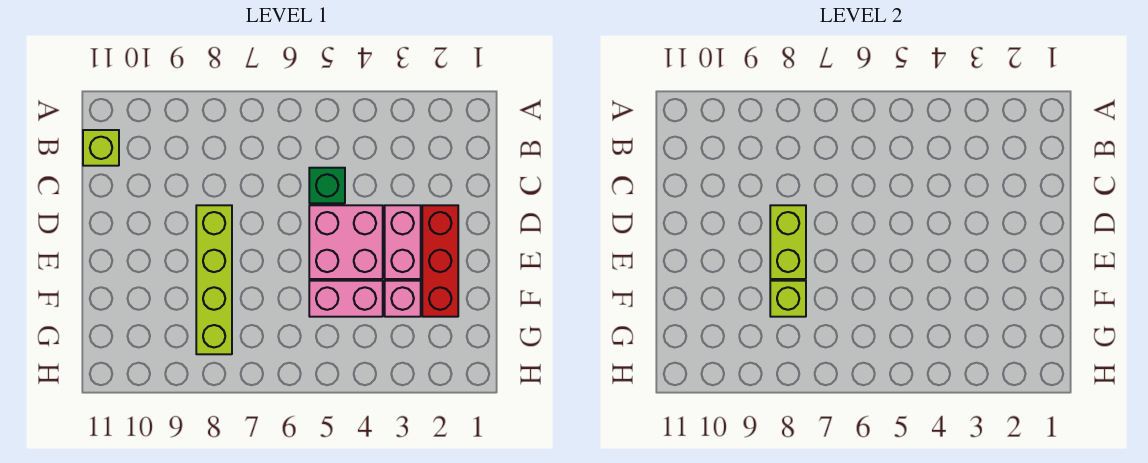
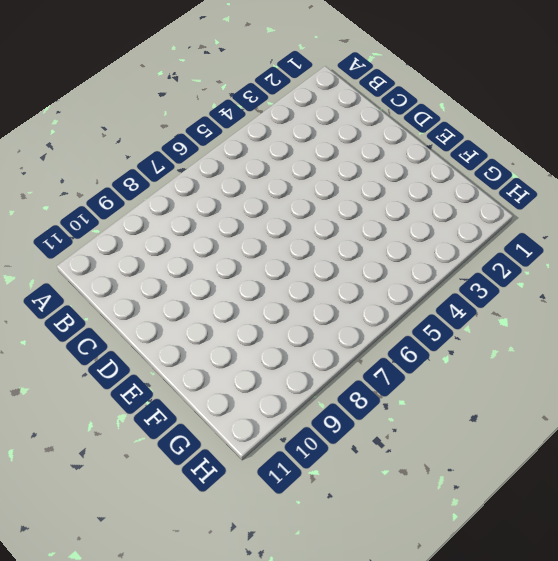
none -> lime 1x1 brick [83,130,119,166]
none -> green 1x1 brick [309,168,345,203]

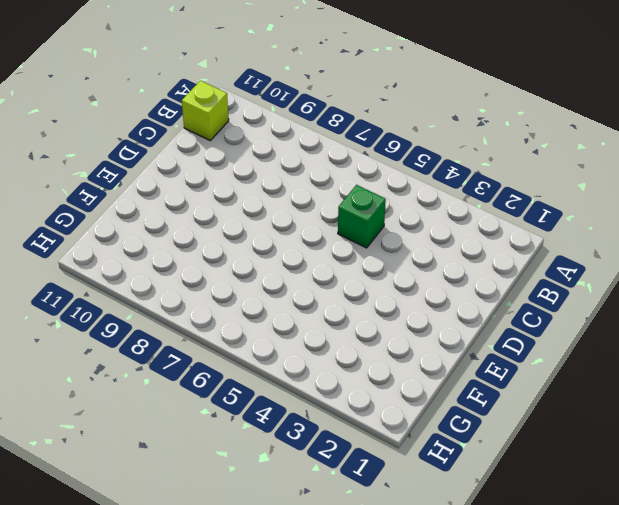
none -> red 1x3 brick [422,205,458,317]
none -> pink 1x2 brick [385,205,421,279]

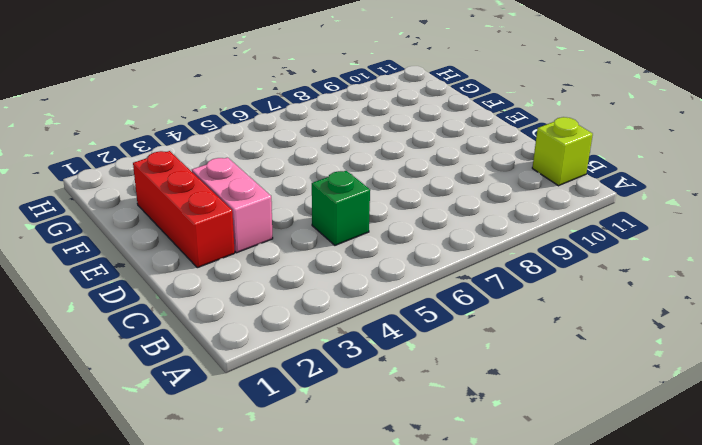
none -> pink 2x2 brick [309,205,383,279]
none -> lime 1x4 brick [196,205,232,354]

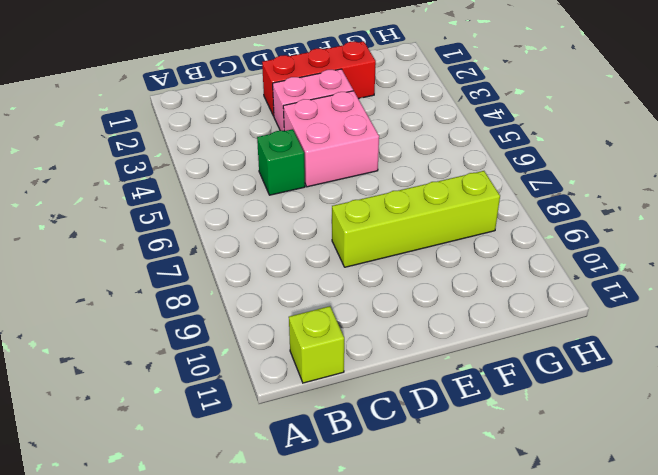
none -> pink 1x1 brick [385,281,421,317]
none -> pink 1x2 brick [309,281,383,317]

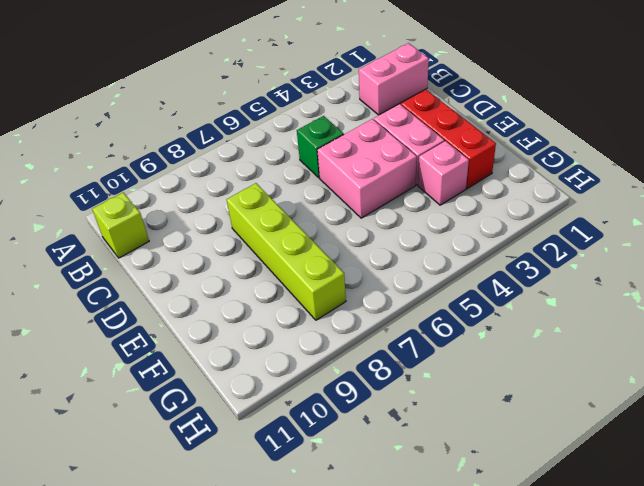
pink 1x2 brick [359,43,429,115] -> pink 1x2 brick moved to [309,281,383,317]
none -> lime 1x2 brick [770,205,806,279]
none -> lime 1x1 brick [770,281,806,317]

